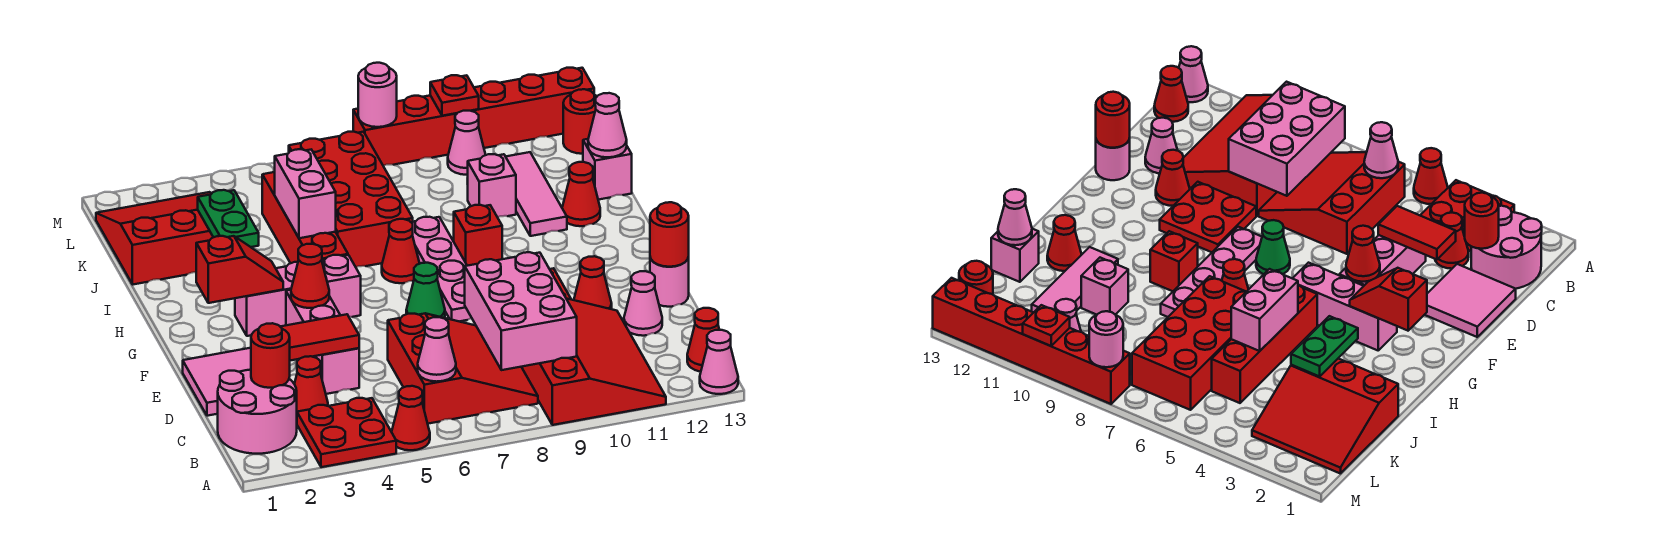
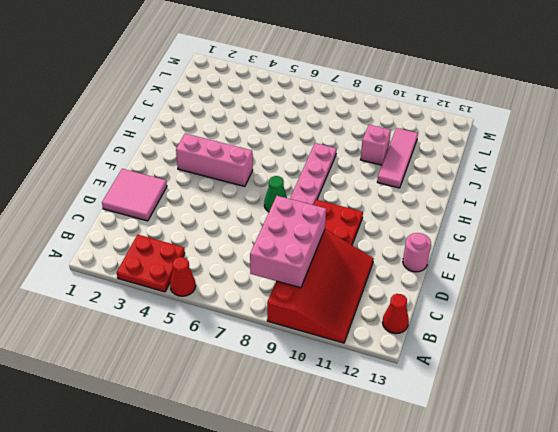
none -> pink 1x1 cone [700,330,738,394]
none -> pink 2x2 round brick [218,370,297,454]
none -> red 3x3 slope [388,313,538,424]
none -> red 1x1 cone [295,356,328,412]

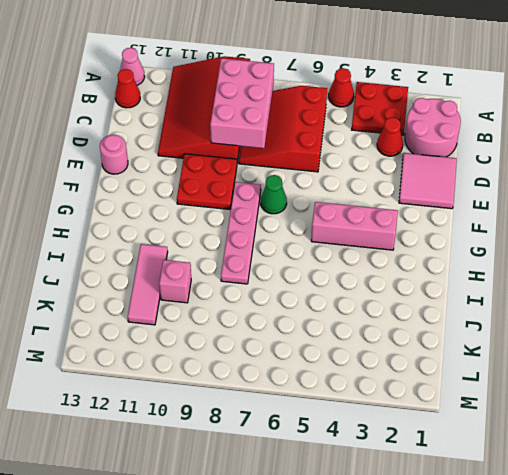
none -> pink 1x3 brick [286,290,359,394]
none -> pink 1x1 cone [624,271,662,336]
none -> red 1x1 cone [574,256,612,309]
none -> red 1x4 brick [262,172,348,263]

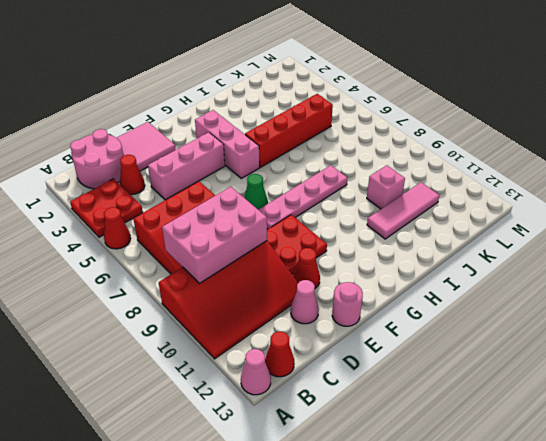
none -> red 1x1 cone [382,219,420,283]
none -> red 1x1 brick [454,205,502,266]
none -> red 2x4 brick [289,132,413,267]
none -> red 1x1 cone [562,162,600,226]

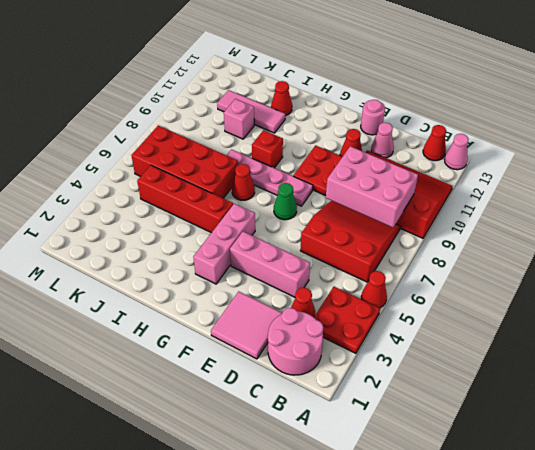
none -> red 3x3 slope [96,192,213,284]
none -> pink 1x1 brick [583,139,632,200]
none -> pink 1x1 cone [448,111,486,175]
none -> red 1x1 round brick [563,89,597,154]

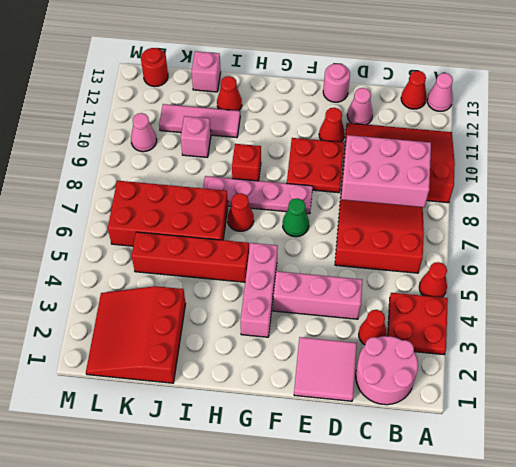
none -> red 1x6 brick [353,68,594,166]
none -> pink 1x1 cone [418,317,456,382]
none -> red 1x1 round brick [251,323,290,388]
none -> red 1x2 tile [280,314,359,361]

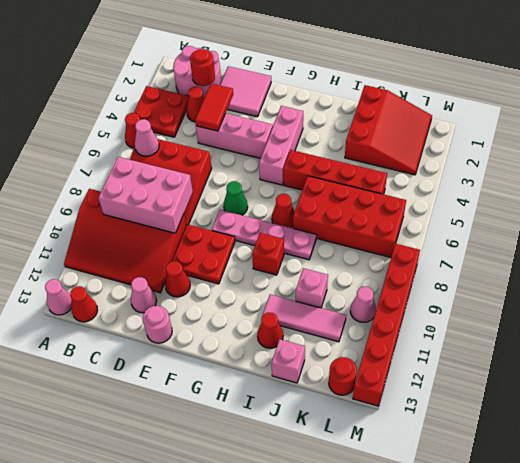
none -> red 1x1 round brick [650,202,689,267]
none -> red 1x1 cone [291,244,329,308]
none -> red 1x2 slope [196,236,283,303]
none -> green 1x2 plate [198,190,259,247]

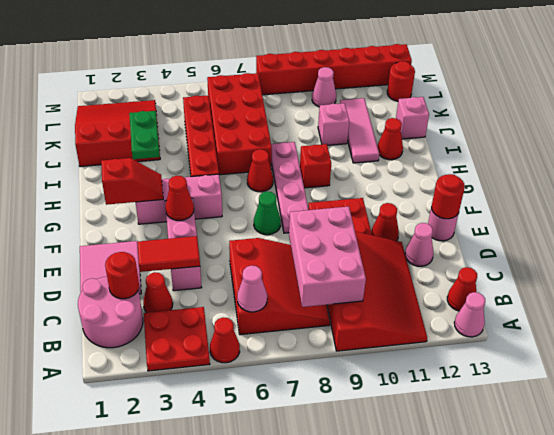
none -> pink 1x2 brick [275,149,336,238]
none -> pink 1x1 cone [588,93,627,157]
none -> pink 1x1 round brick [358,63,397,127]
none -> red 1x1 plate [430,75,479,116]

